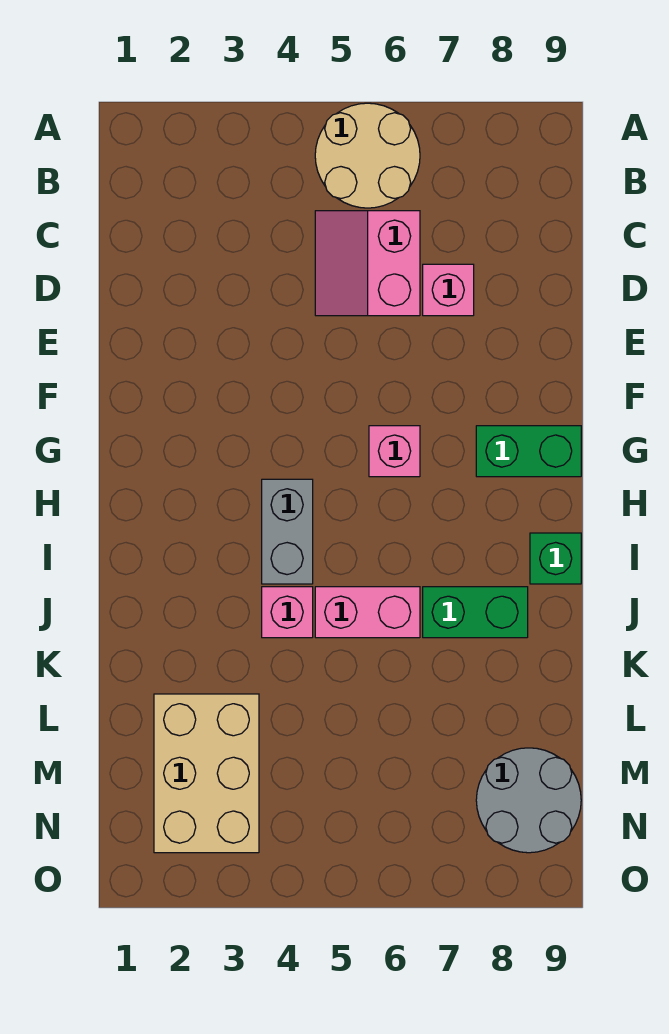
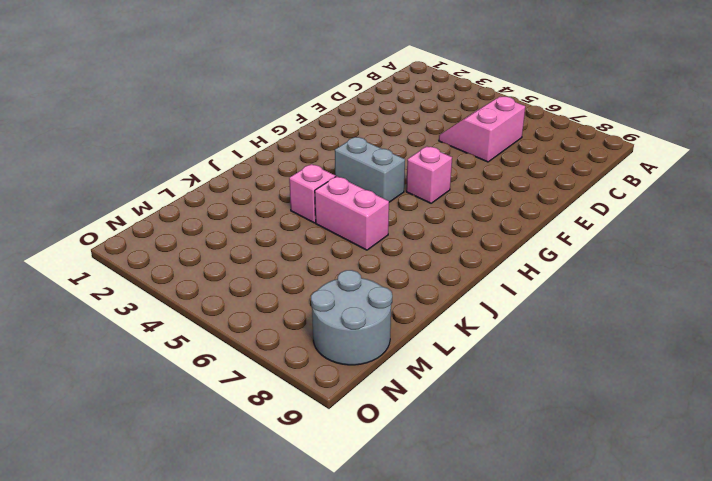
grey 1x2 brick [335,137,405,202] -> grey 1x2 brick turned to [262,479,313,584]
none -> tan 2x2 round brick [315,103,420,208]
none -> pink 1x1 brick [423,264,474,316]
none -> green 1x2 brick [476,426,581,477]

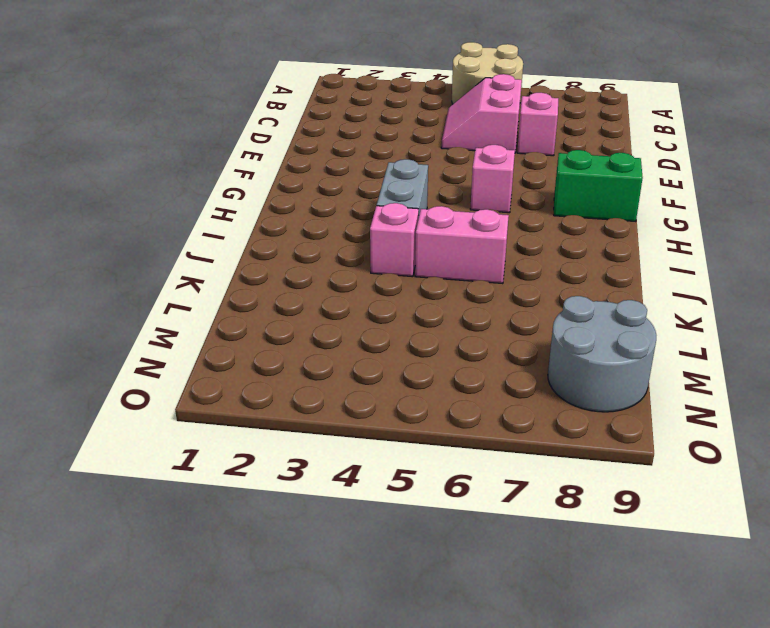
none -> green 1x1 brick [530,533,581,584]
none -> green 1x2 brick [423,587,528,638]
none -> tan 2x3 brick [154,694,259,853]

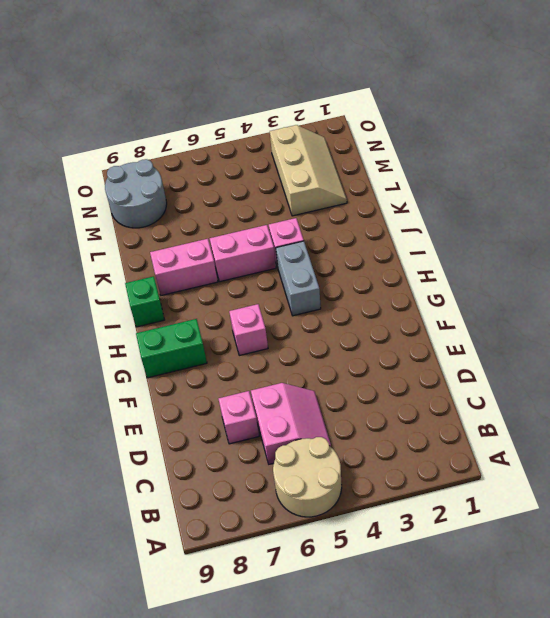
pink 1x2 brick [150,239,218,295] -> green 1x2 brick [423,587,528,638]
tan 2x3 slope [270,125,347,216] -> tan 2x3 brick [154,694,259,853]

